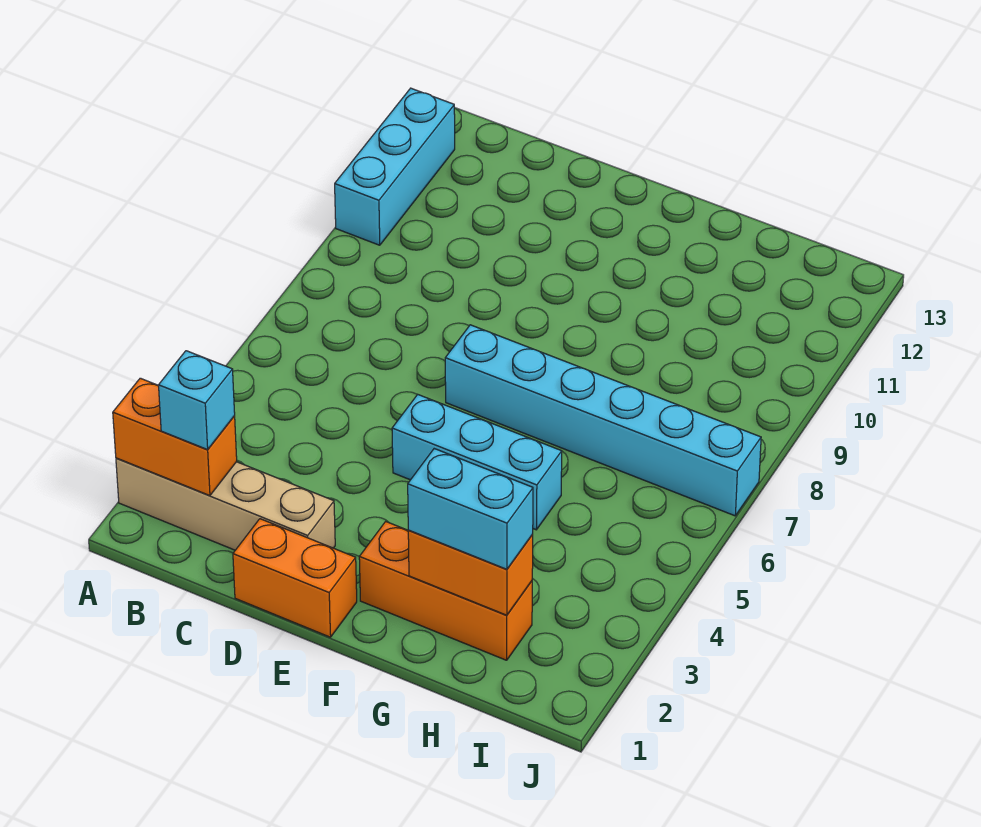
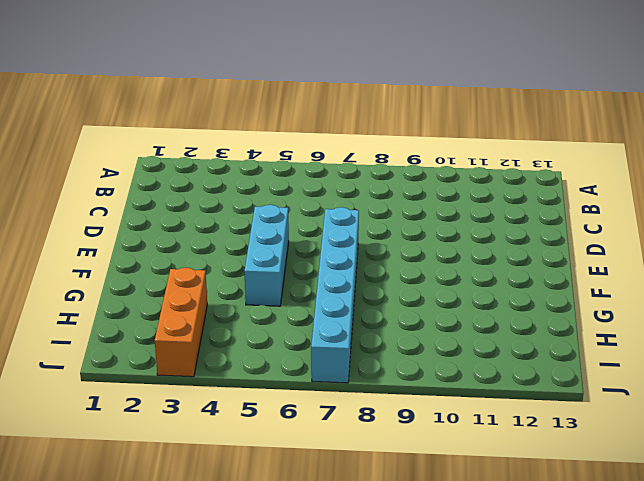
orange 1x3 brick [155,267,207,377] -> orange 1x3 brick moved to [359,522,532,660]
none -> tan 1x4 brick [116,458,335,550]
none -> cyan 1x3 brick [335,88,455,245]

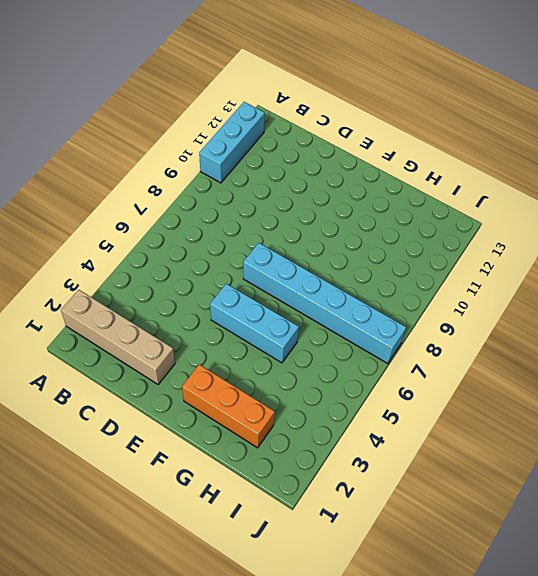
none -> orange 1x2 brick [233,519,357,637]
none -> orange 1x2 brick [113,378,237,496]

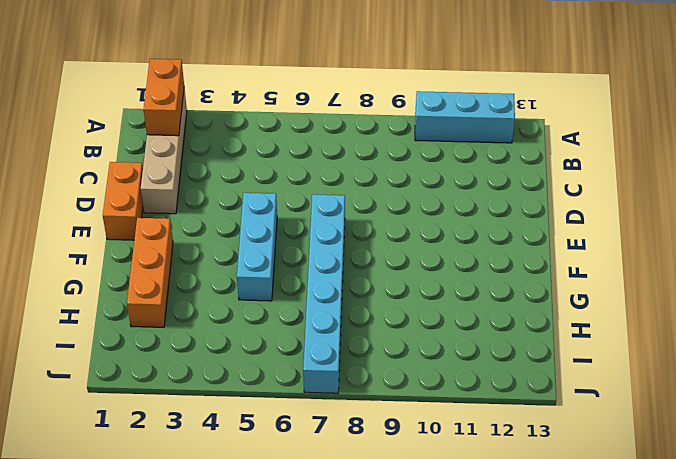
none -> orange 1x2 brick [408,530,533,615]
none -> cyan 1x1 brick [159,351,235,450]

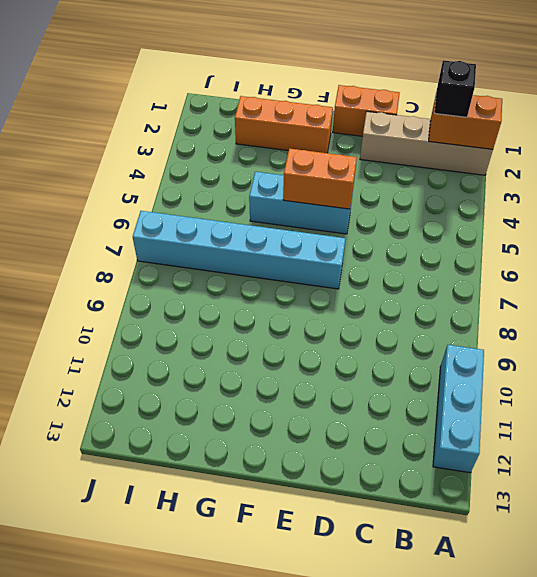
black 1x1 brick [435,61,476,117] -> cyan 1x1 brick [159,351,235,450]
orange 1x2 brick [283,148,357,209] -> orange 1x2 brick moved to [408,530,533,615]
none -> cyan 1x2 brick [408,449,533,569]

